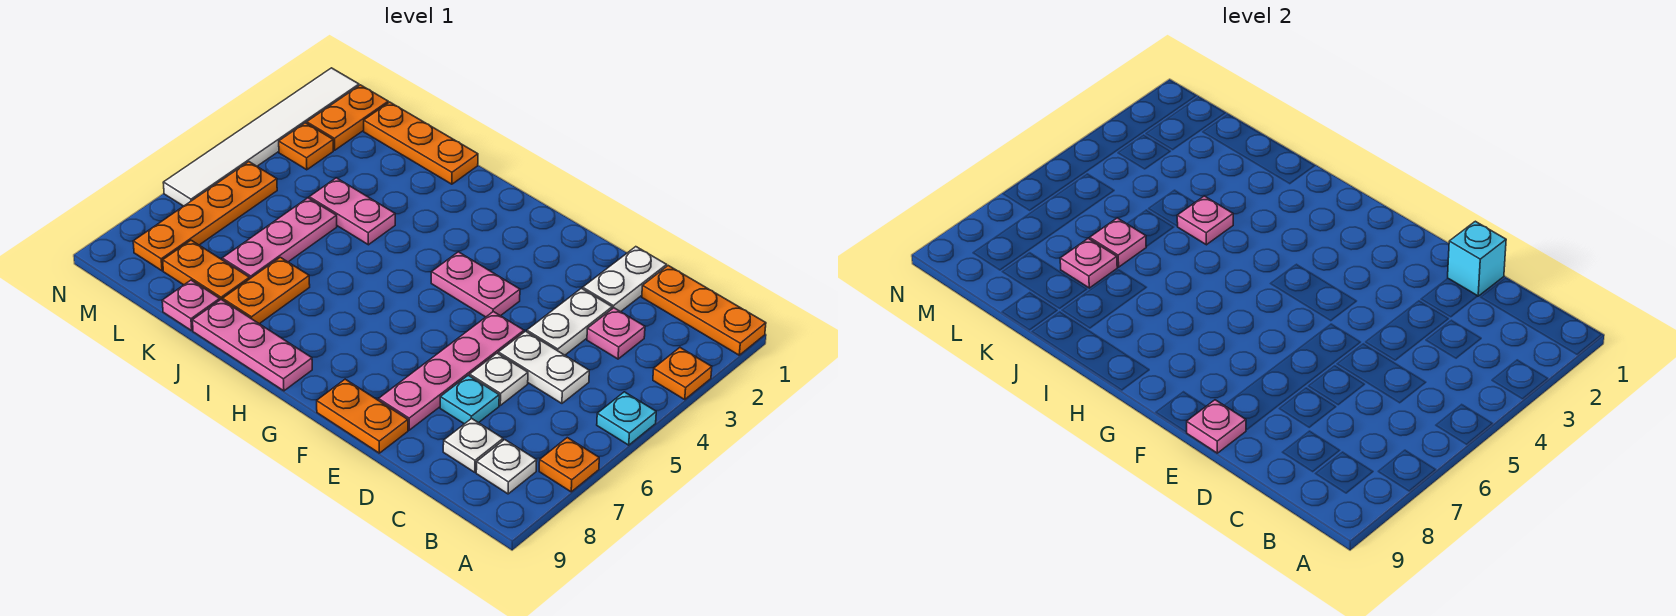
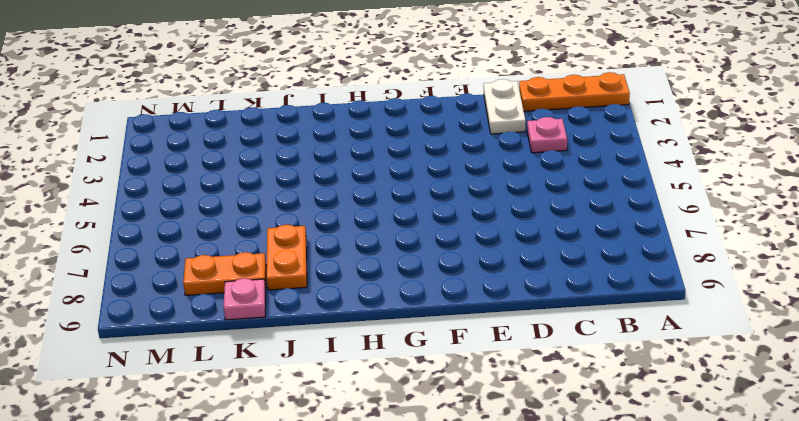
none -> orange 1x1 plate [653,348,712,400]
none -> cyan 1x1 plate [597,392,656,445]
none -> orange 1x1 plate [539,438,599,492]
none -> white 1x1 plate [476,440,537,494]

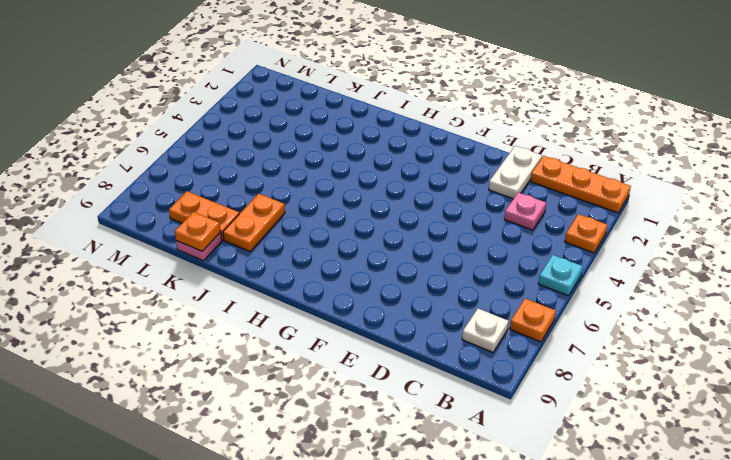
orange 1x1 plate [175,212,221,251] -> orange 1x1 plate moved to [279,123,333,170]
none -> white 1x2 plate [498,331,589,403]
none -> white 1x1 plate [443,418,503,472]
none -> white 1x2 plate [527,288,612,355]
none -> white 1x1 plate [470,353,528,405]

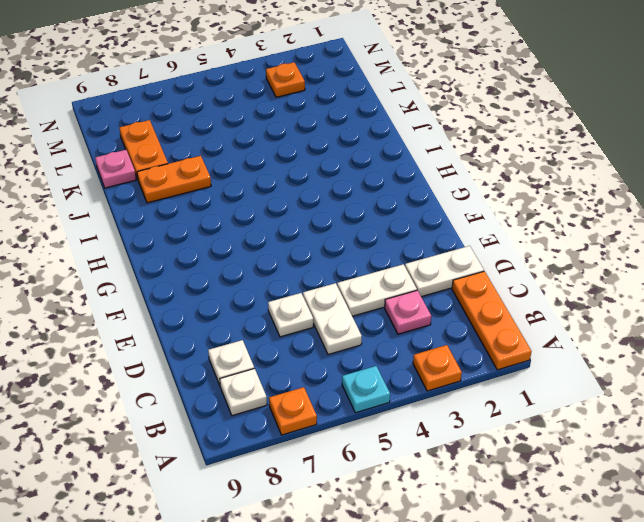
none -> cyan 1x1 plate [440,375,499,424]
none -> pink 1x4 plate [379,312,524,430]
none -> orange 1x2 plate [317,379,408,453]
none -> pink 1x2 plate [431,252,520,317]

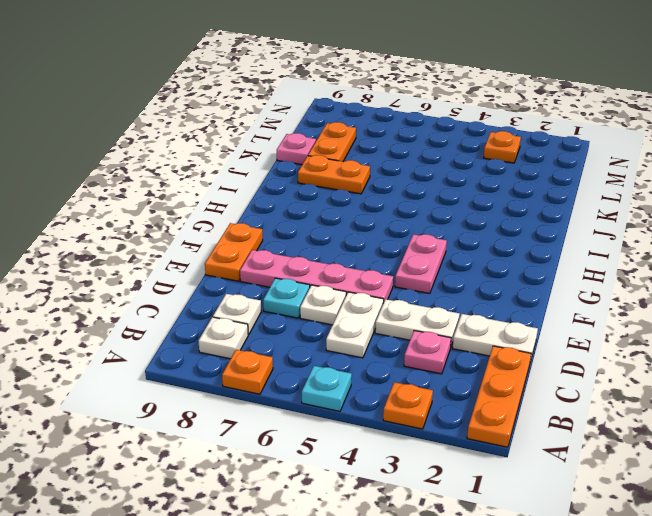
none -> pink 1x3 plate [193,300,312,391]
none -> orange 1x3 plate [364,102,478,184]
none -> pink 1x2 plate [309,178,395,245]
none -> pink 1x3 plate [222,198,337,278]

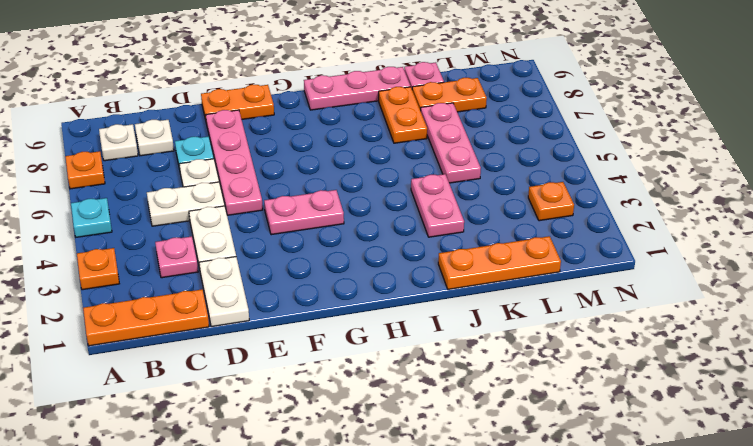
pink 1x2 plate [411,174,464,237] -> pink 1x2 plate turned to [309,178,395,245]
none -> orange 1x2 plate [307,85,388,150]
none -> orange 1x4 plate [133,162,277,271]
none -> white 1x6 tile [163,68,359,206]
none -> cyan 1x1 brick [1448,221,1506,296]

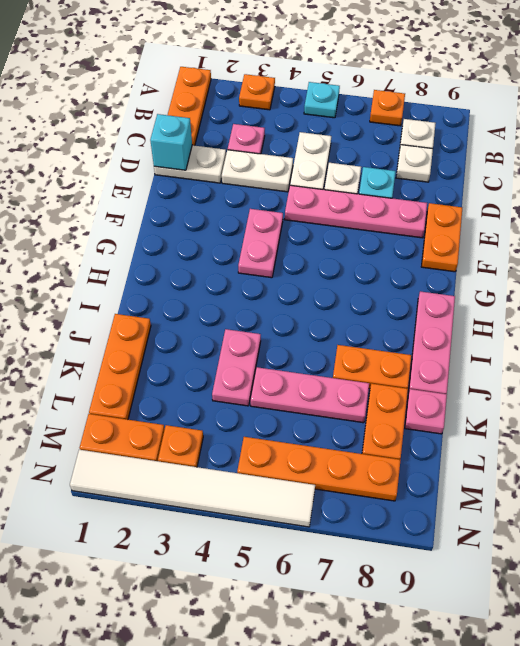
none -> pink 1x1 plate [1186,400,1246,453]
none -> pink 1x1 plate [1177,196,1233,245]
none -> pink 1x1 plate [1090,218,1146,267]
none -> pink 1x1 plate [1060,238,1117,288]

